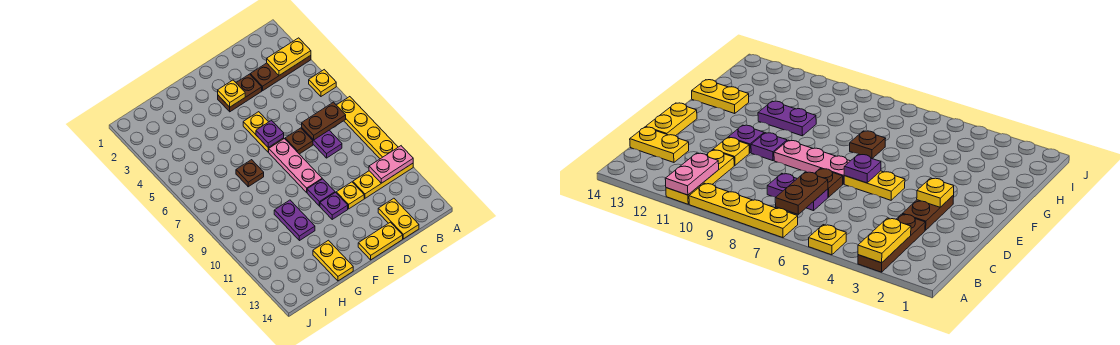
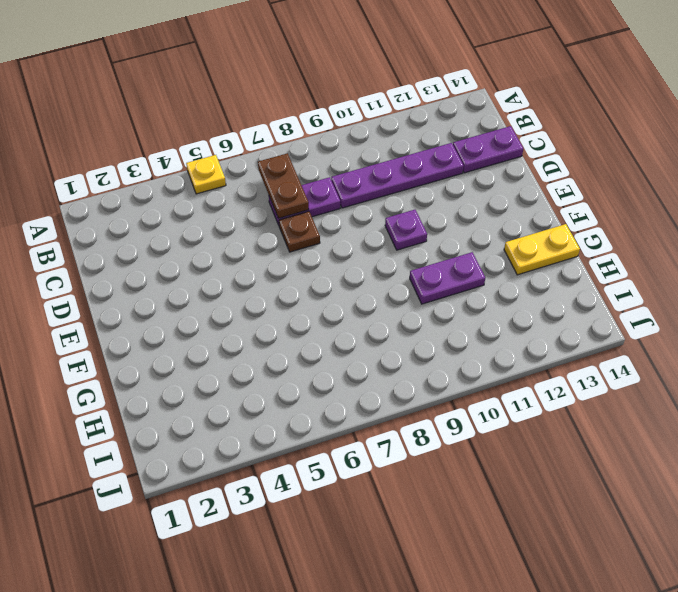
purple 1x4 plate [331,143,464,208] -> yellow 1x3 plate [353,163,413,198]
purple 1x2 plate [453,126,523,173] -> yellow 1x2 plate [378,198,419,239]
none -> brown 1x3 plate [250,55,311,91]
none -> yellow 1x4 plate [337,97,398,159]
none -> brown 1x2 plate [218,74,262,112]

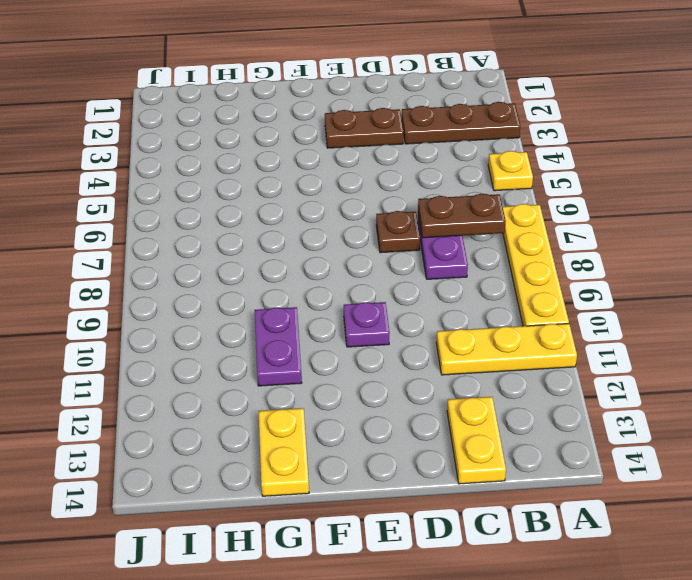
none -> yellow 1x1 plate [336,182,364,209]
none -> yellow 1x2 plate [358,222,403,260]
none -> yellow 1x2 plate [243,112,284,152]

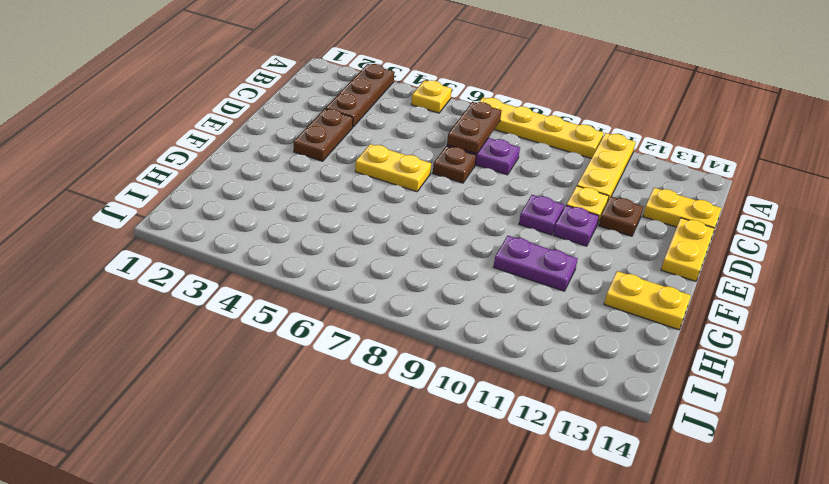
brown 1x1 plate [599,196,643,236] -> brown 1x1 plate moved to [236,160,264,187]
none -> pink 1x3 plate [269,139,322,192]
none -> yellow 1x2 plate [267,38,311,75]
none -> pink 1x2 plate [369,146,413,183]

